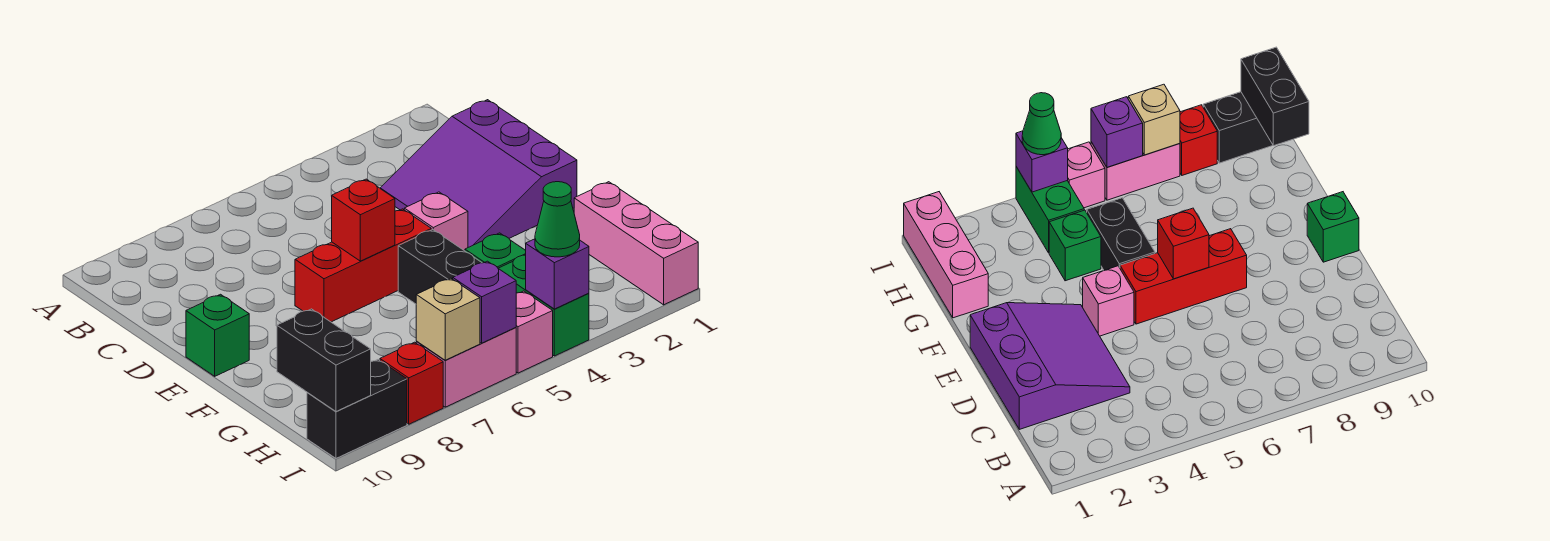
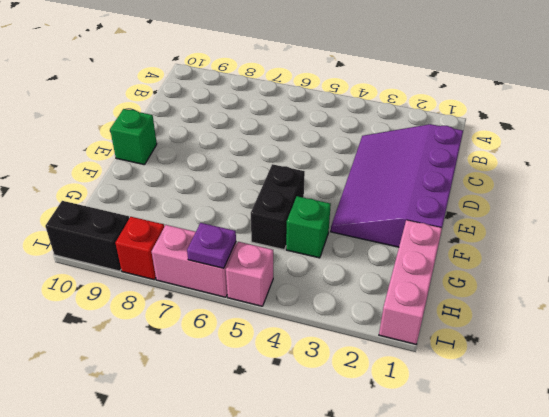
purple 3x4 slope [331,124,463,247] -> purple 3x3 slope [380,100,577,247]
purple 1x1 plate [187,223,236,268] -> purple 1x1 brick [453,261,516,343]
none -> pink 1x1 brick [404,192,468,251]
none -> red 1x3 brick [295,209,431,322]
none -> green 1x2 brick [498,255,589,356]

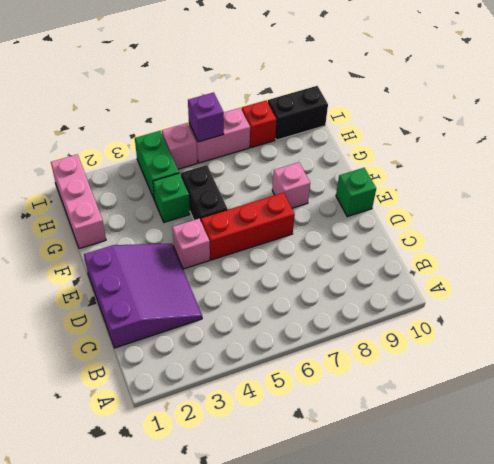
pink 1x1 brick [272,162,310,208] -> none
none -> red 1x1 brick [332,179,395,261]
none -> black 1x2 brick [277,309,371,411]
none -> purple 1x1 brick [526,239,589,309]

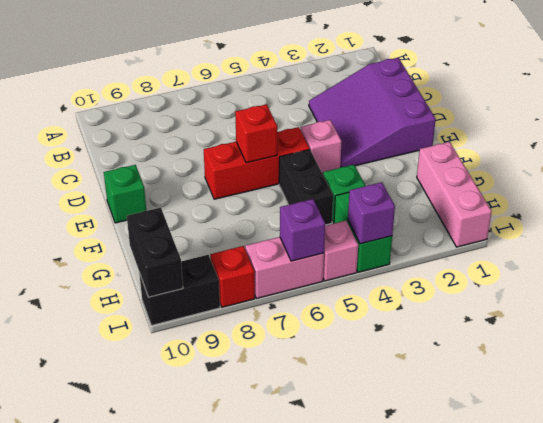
none -> tan 1x1 brick [416,278,480,360]
none -> green 1x1 cone [535,182,580,257]

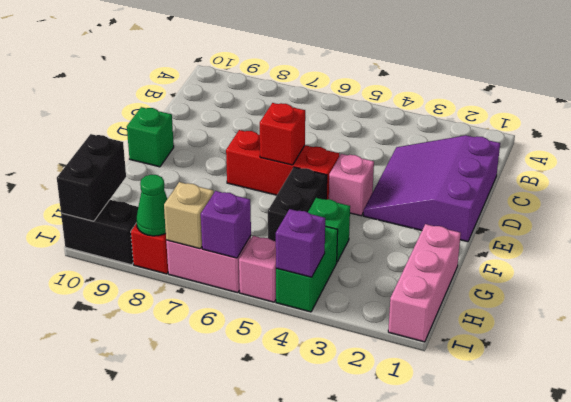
green 1x1 cone [136,175,167,236] -> green 1x1 cone moved to [535,182,580,257]

